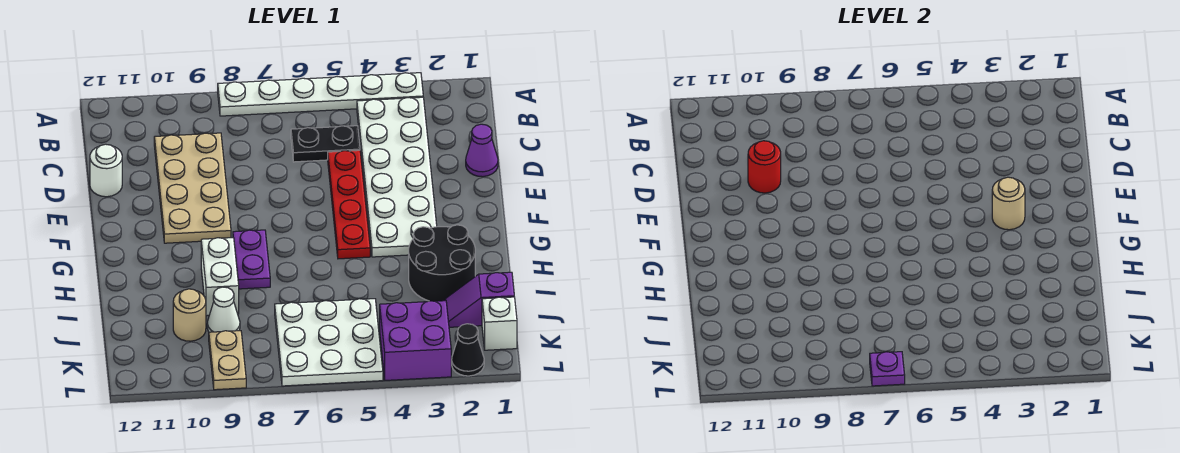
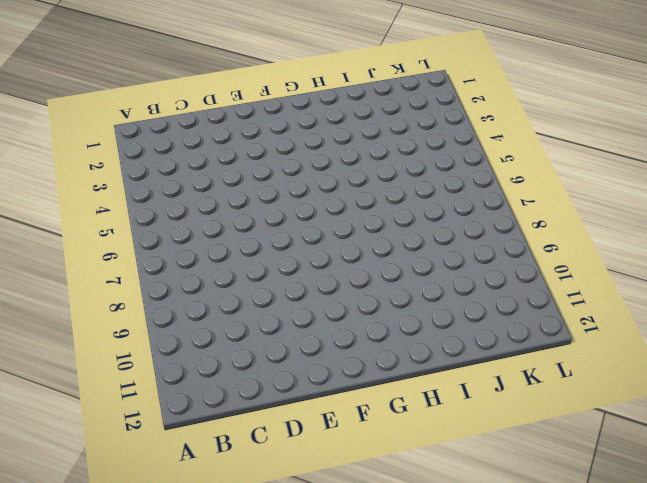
none -> white 1x6 plate [218,73,423,116]
none -> white 2x6 plate [357,97,437,257]
none -> black 1x2 plate [291,126,360,162]

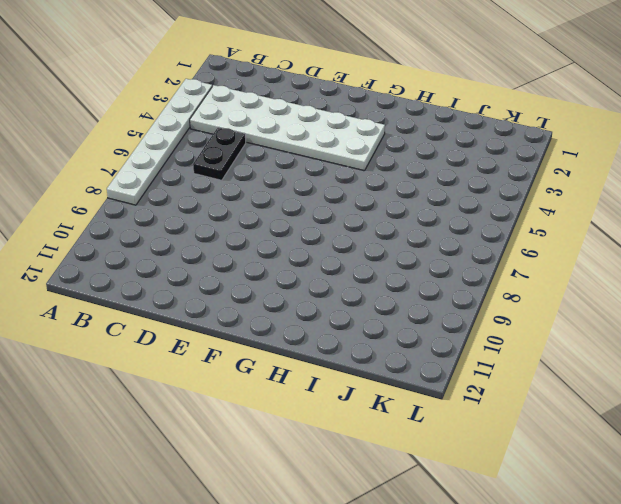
none -> tan 2x4 plate [154,133,231,243]
none -> purple 1x1 cone [466,124,498,177]
none -> red 1x4 plate [328,150,370,259]

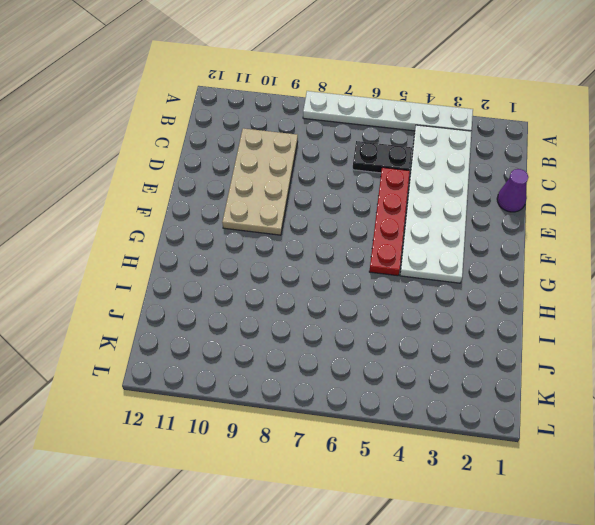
none -> white 1x1 round brick [90,144,122,197]
none -> purple 1x2 plate [233,230,270,289]
none -> black 2x2 round brick [409,225,475,301]

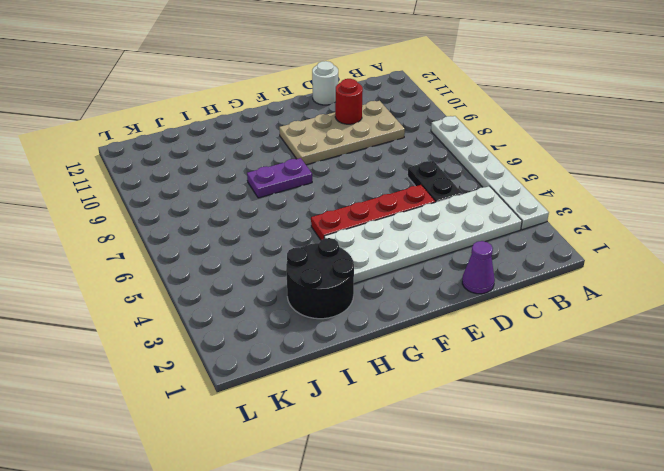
none -> white 1x2 brick [201,238,239,316]
none -> purple 1x2 slope [445,272,514,327]
none -> white 3x3 plate [275,299,383,386]

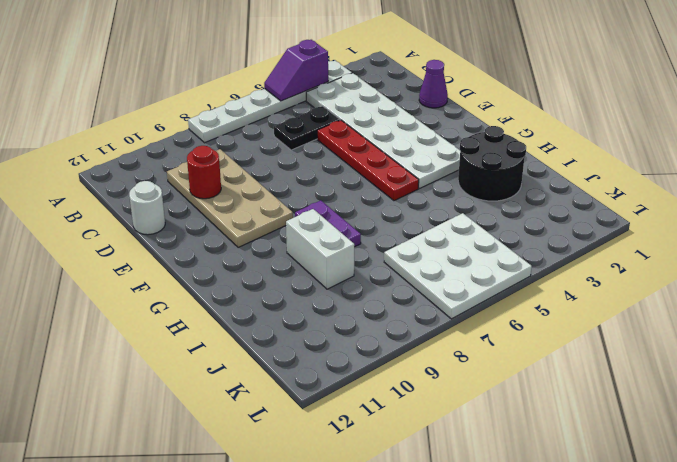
purple 1x2 slope [264,40,328,101] -> purple 1x2 slope moved to [445,272,514,327]
none -> white 1x1 cone [207,287,240,332]
none -> tan 1x1 round brick [173,289,206,341]
none -> white 1x1 brick [482,297,517,350]

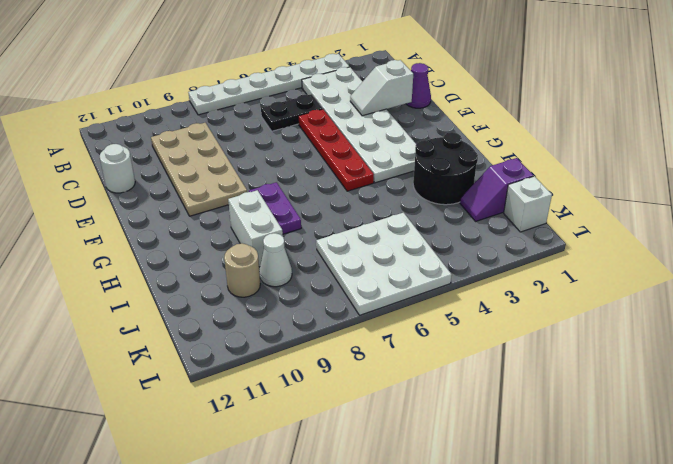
white 1x2 slope [350,60,413,116] -> none
none -> purple 2x2 brick [380,300,451,380]
none -> tan 1x2 plate [209,331,246,390]
none -> black 1x1 cone [452,324,484,376]

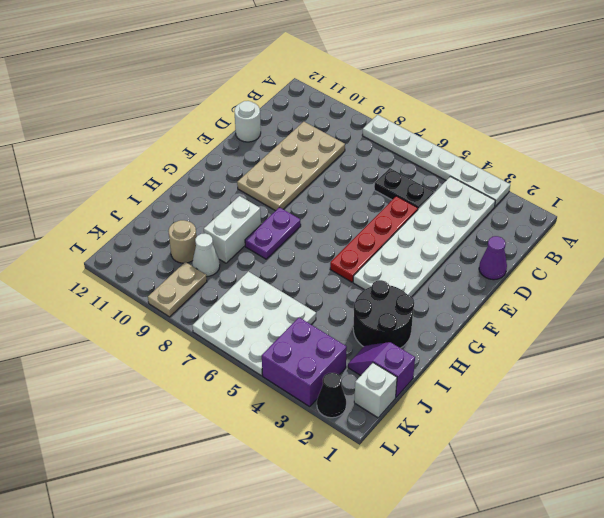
none -> red 1x1 round brick [748,141,781,193]
none -> tan 1x1 round brick [992,177,1025,230]
none -> purple 1x1 plate [870,352,905,386]

